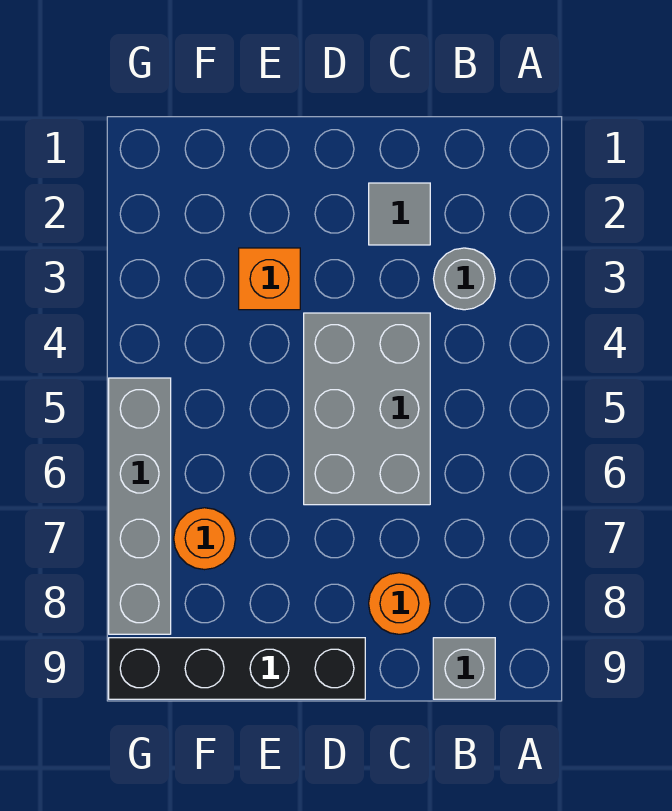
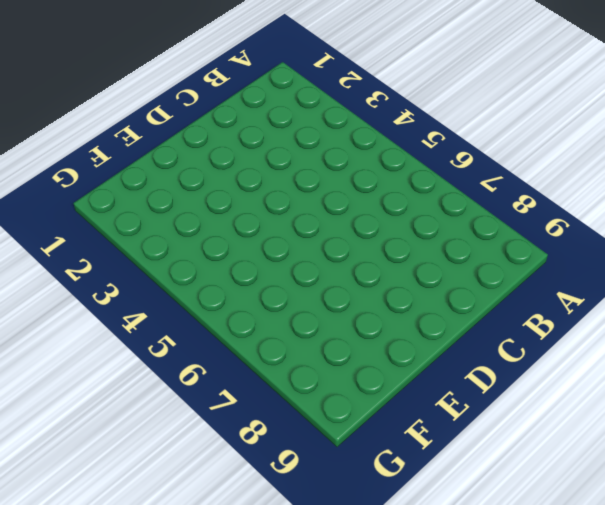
none -> grey 1x1 round brick [434,248,495,310]
none -> grey 1x1 brick [433,638,495,699]

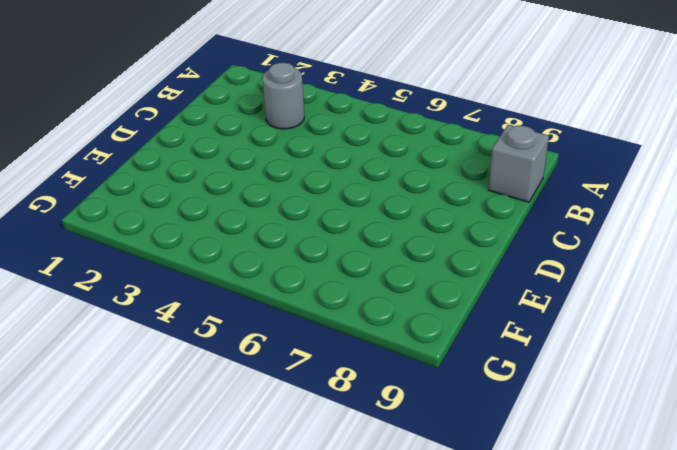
none -> grey 1x1 tile [369,183,430,245]
none -> grey 2x3 brick [304,313,430,505]

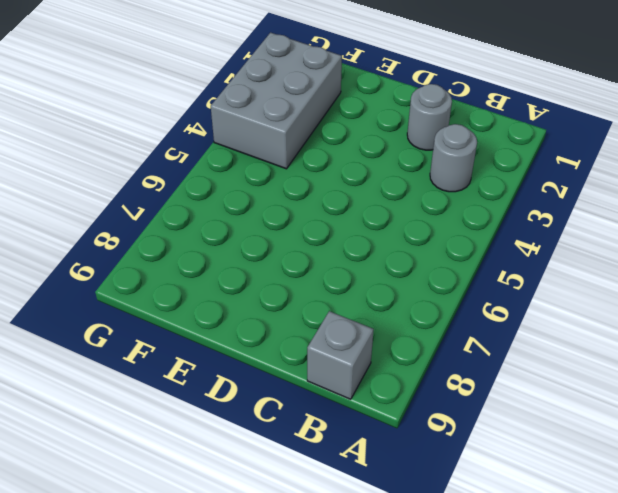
grey 1x1 round brick [407,84,452,150] -> grey 1x1 tile [369,183,430,245]
grey 2x3 brick [211,33,342,169] -> grey 2x3 brick moved to [304,313,430,505]
none -> orange 1x1 round brick [369,573,430,634]
none -> black 1x4 brick [109,638,365,699]

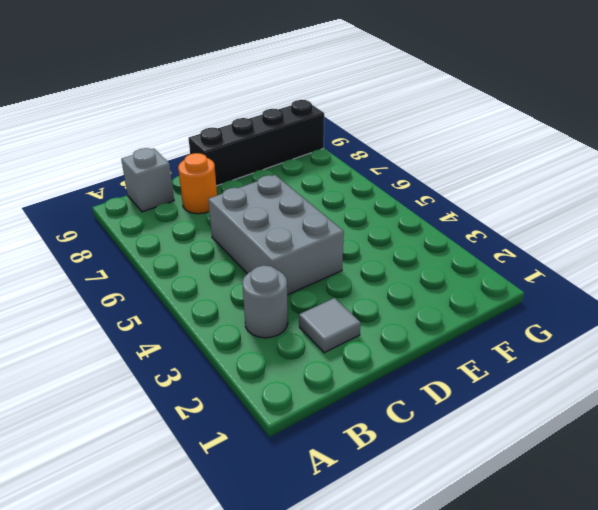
none -> orange 1x1 brick [239,248,300,310]
none -> orange 1x1 round brick [174,508,236,570]

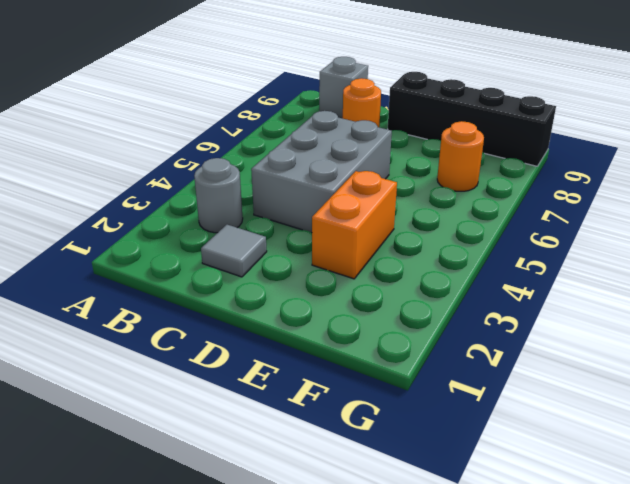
orange 1x2 brick [312,171,397,279] -> orange 1x1 brick [239,248,300,310]
none -> grey 1x4 brick [109,378,171,634]

